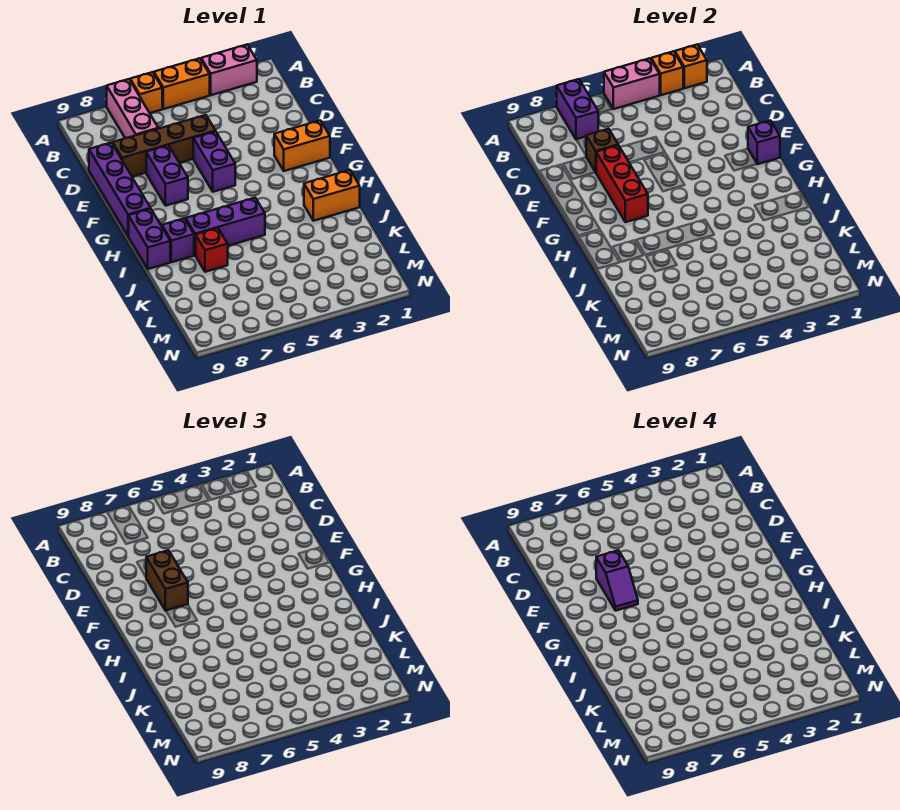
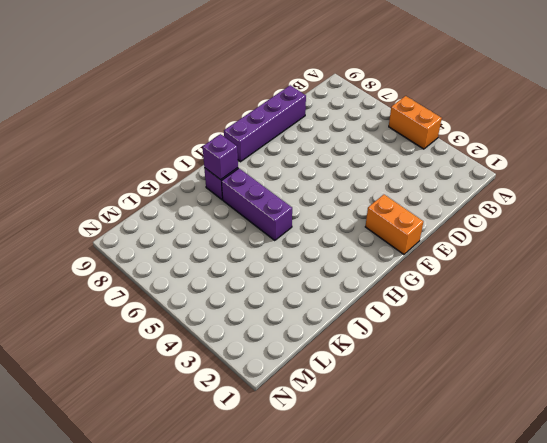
purple 1x1 brick [203,134,238,180] -> purple 1x1 brick moved to [748,120,780,164]
none -> pink 1x2 brick [201,45,257,95]
none -> orange 1x1 brick [130,72,162,113]
none -> pink 1x3 brick [107,79,158,138]

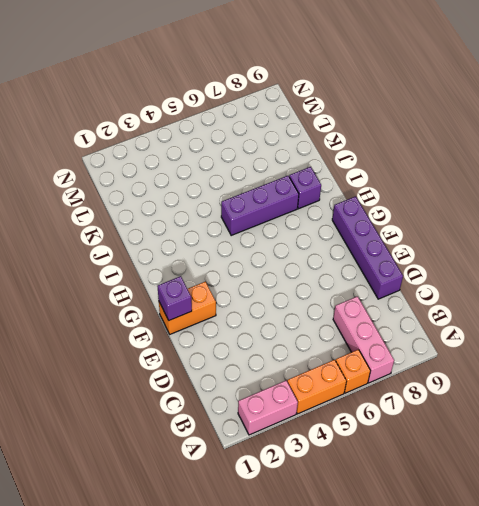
none -> brown 1x4 brick [113,115,215,177]
none -> purple 1x2 brick [193,131,235,192]
none -> purple 1x2 brick [146,145,188,206]

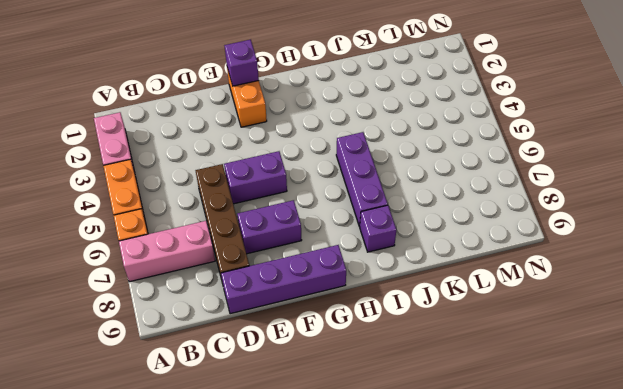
none -> purple 1x2 brick [129,209,170,269]
none -> orange 1x2 brick [304,170,360,221]
none -> red 1x1 brick [196,228,228,272]

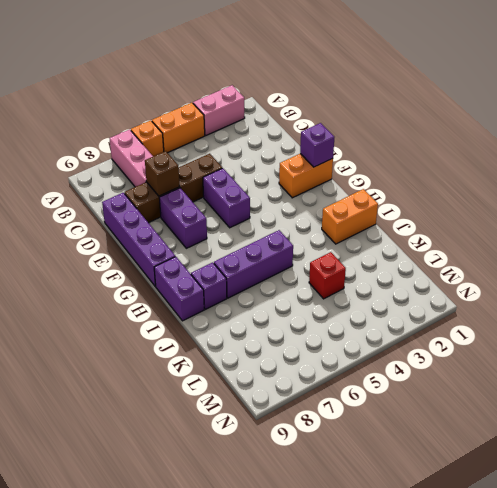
red 1x1 brick [309,252,346,299] -> red 1x1 brick moved to [196,228,228,272]
none -> orange 1x1 brick [675,45,707,88]
none -> orange 1x1 brick [651,51,683,95]
none -> pink 1x2 brick [604,58,660,109]

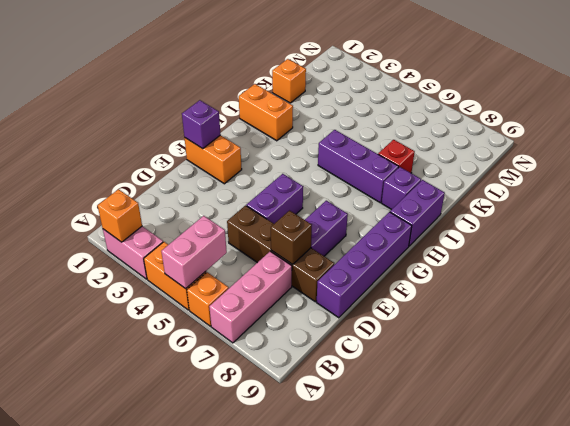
pink 1x2 brick [161,216,227,289] -> pink 1x2 brick turned to [604,58,660,109]
orange 1x1 brick [272,59,306,103] -> orange 1x1 brick moved to [651,51,683,95]
none -> purple 1x2 brick [557,79,598,140]
none -> red 1x3 brick [596,145,648,222]
none -> brown 1x2 brick [146,550,188,611]

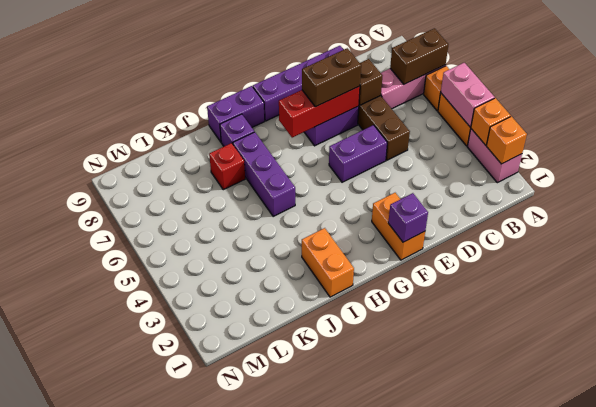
brown 1x2 brick [390,28,448,84] -> purple 1x2 brick [557,79,598,140]
none -> purple 1x2 slope [596,550,638,611]

